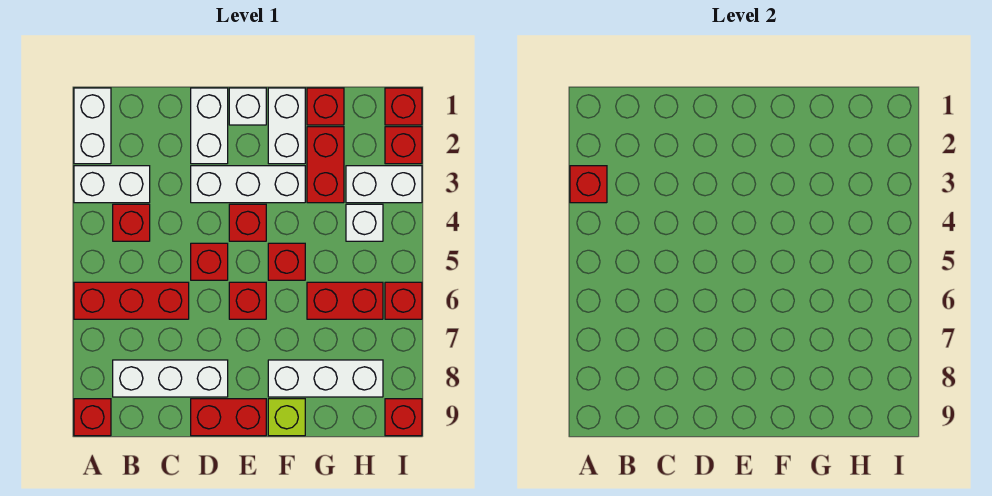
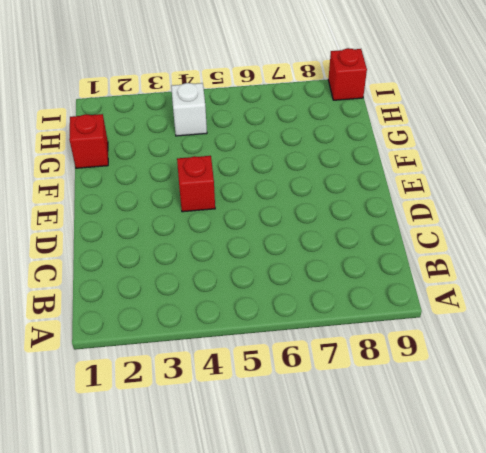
none -> white 1x2 brick [74,88,111,164]
none -> white 1x2 brick [74,166,150,203]
none -> red 1x3 brick [74,282,189,319]

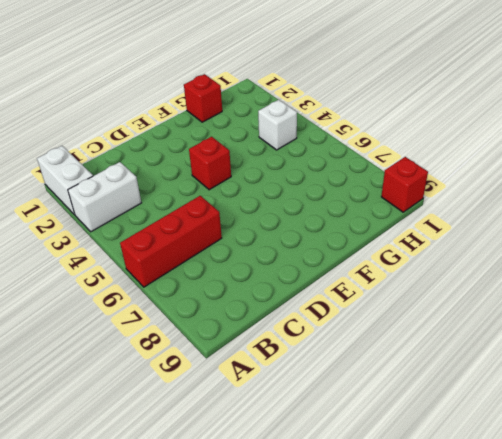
none -> red 1x1 brick [74,399,111,436]
none -> red 1x1 brick [113,204,150,241]
none -> white 1x3 brick [113,360,228,397]

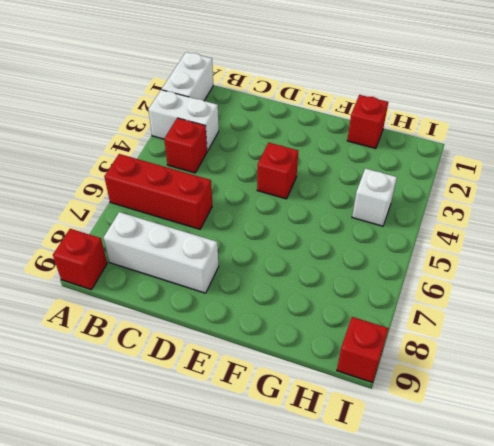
none -> white 1x2 brick [191,88,228,164]
none -> white 1x3 brick [191,166,305,203]
none -> red 1x1 brick [191,243,228,280]

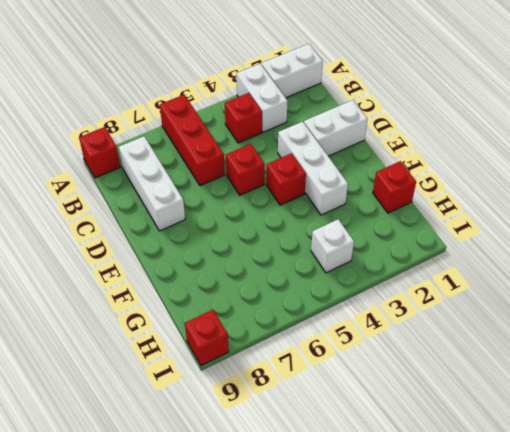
none -> red 1x2 brick [191,399,266,436]
none -> white 1x1 brick [229,88,266,125]
none -> red 1x1 brick [229,282,266,319]

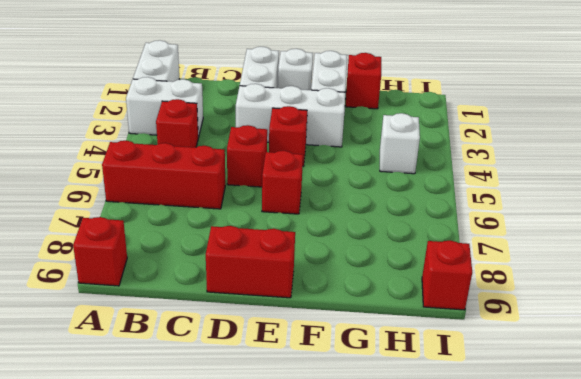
none -> white 1x3 brick [113,360,228,397]
none -> red 1x1 brick [268,243,305,280]
none -> white 1x3 brick [268,360,383,397]

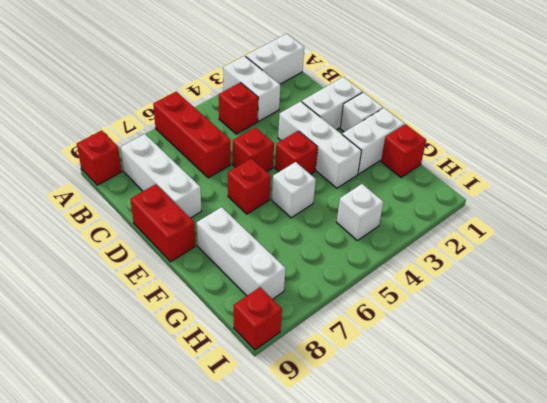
white 1x1 brick [272,162,316,218] -> red 1x1 brick [268,243,305,280]
none -> lime 1x1 brick [268,399,305,436]
none -> red 1x2 brick [307,127,344,203]
none -> red 1x2 brick [307,282,383,319]

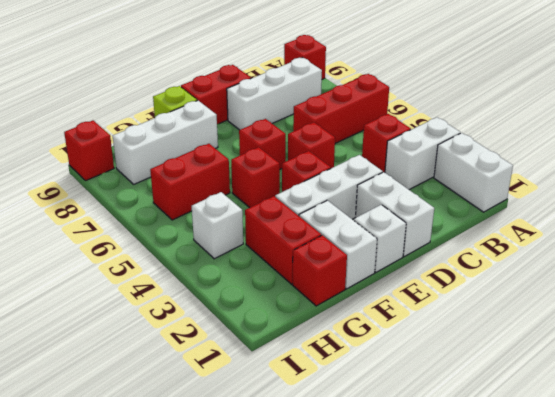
none -> white 1x2 brick [346,166,422,203]
none -> red 1x1 brick [385,88,422,125]
none -> red 1x1 brick [385,127,422,164]

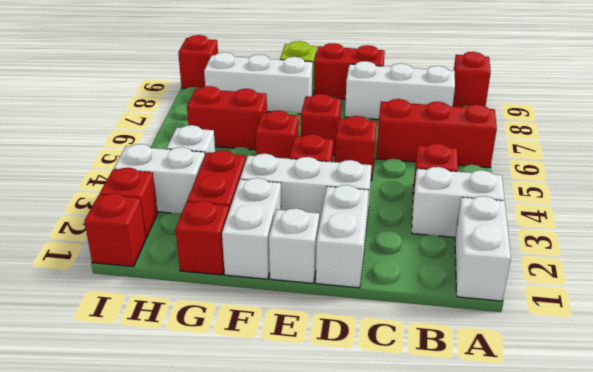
none -> red 1x1 brick [385,282,422,319]
none -> red 1x1 brick [570,166,607,203]

